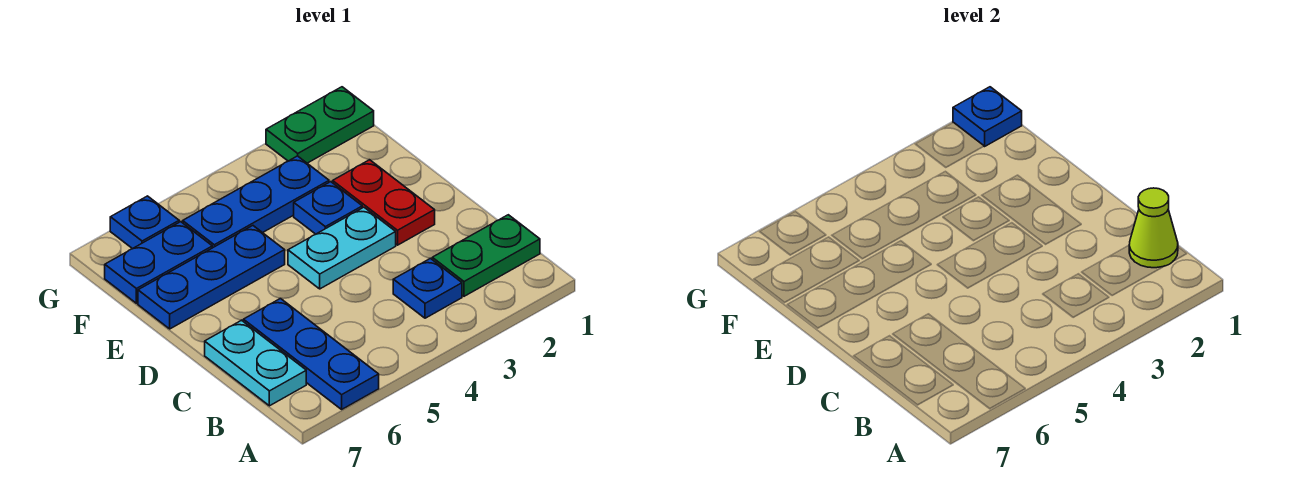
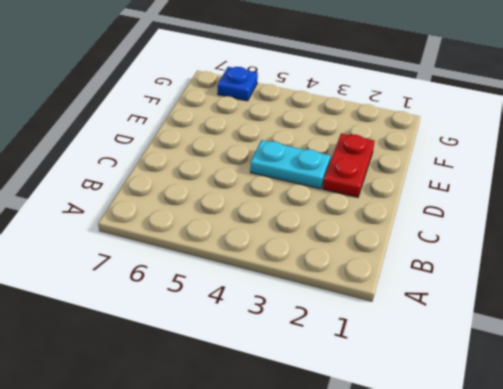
none -> blue 1x3 plate [243,298,379,409]
none -> green 1x2 plate [432,215,540,296]
none -> blue 1x1 plate [393,258,462,318]

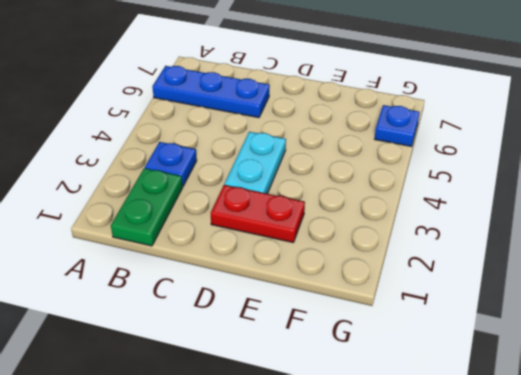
none -> cyan 1x2 plate [205,320,306,406]
none -> blue 1x1 plate [294,182,362,234]
none -> blue 1x3 plate [138,226,285,329]

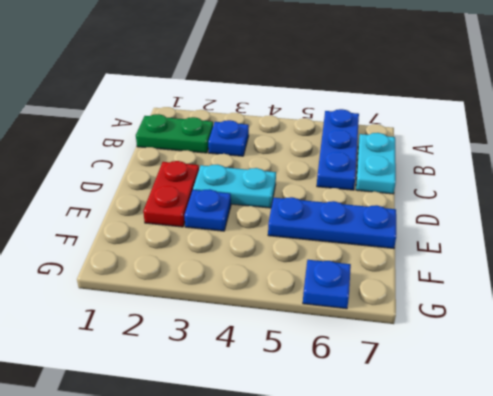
none -> blue 1x3 plate [183,156,329,248]
none -> blue 1x2 plate [105,222,212,303]
none -> green 1x2 plate [266,87,374,163]

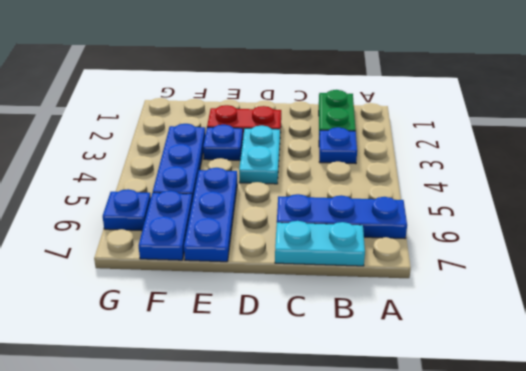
none -> green 1x2 plate [266,87,374,163]
none -> lime 1x1 cone [1129,188,1178,268]
none -> blue 1x1 plate [953,87,1022,146]

